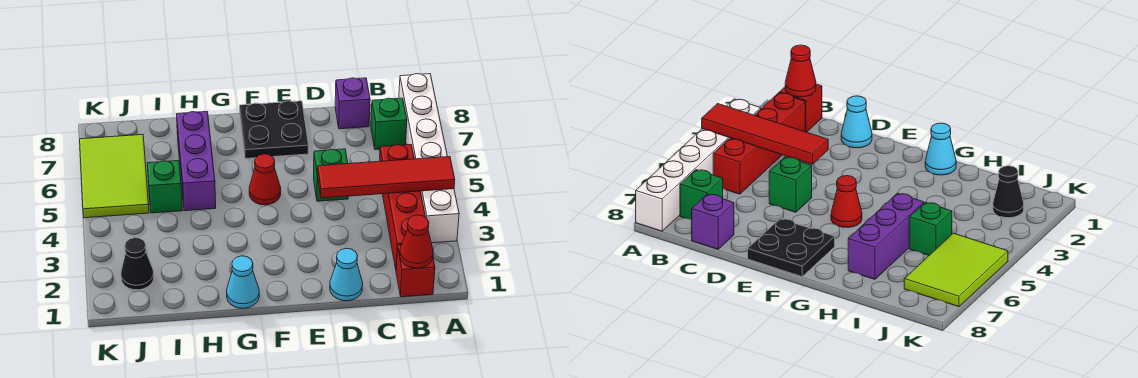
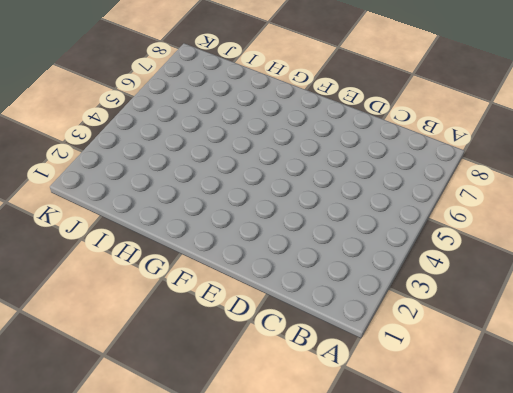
none -> white 1x6 brick [399,74,459,243]
none -> red 1x1 brick [396,245,435,297]
none -> red 1x4 brick [380,145,425,269]

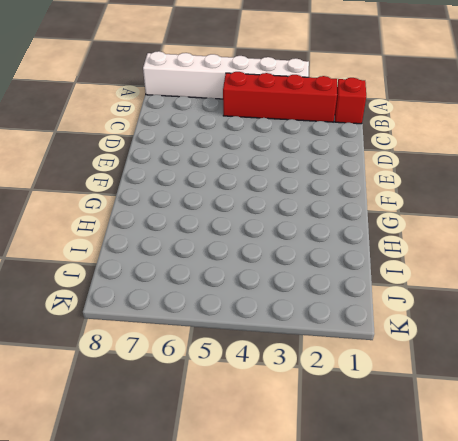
none -> green 1x1 brick [371,98,407,150]
none -> purple 1x1 brick [335,78,370,129]
none -> cyan 1x1 cone [330,248,363,301]

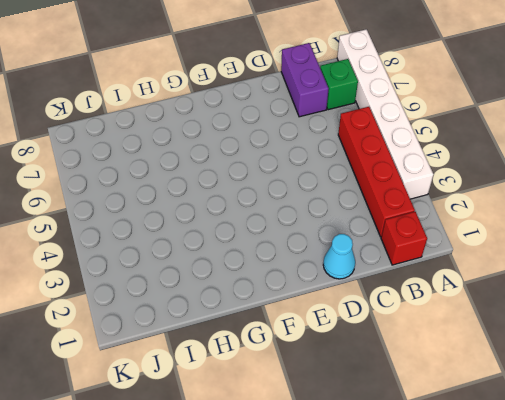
purple 1x2 brick [281,43,329,117] -> purple 1x1 brick [335,78,370,129]
none -> green 1x1 brick [314,149,348,201]
none -> black 2x2 plate [240,101,309,159]
none -> red 1x1 cone [249,154,281,205]

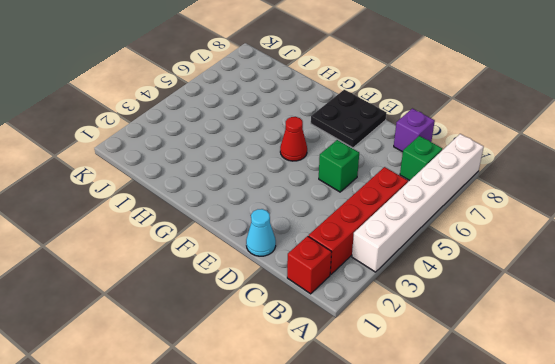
none -> cyan 1x1 cone [227,256,259,308]
none -> purple 1x3 brick [177,112,216,211]
none -> green 1x1 brick [147,161,182,213]

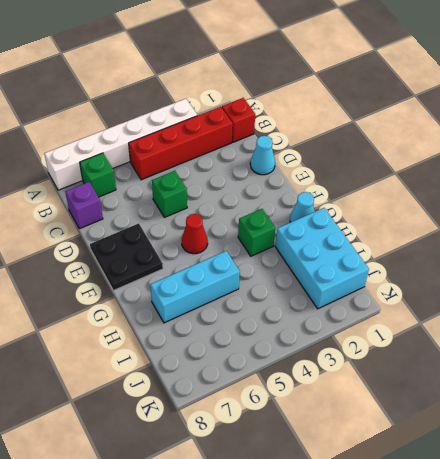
green 1x1 brick [238,209,275,256] -> green 1x1 brick moved to [147,161,182,213]
cyan 2x3 brick [275,208,369,309] -> black 1x1 cone [121,238,154,290]
cyan 1x3 brick [150,251,240,323] -> purple 1x3 brick [177,112,216,211]
none -> lime 2x3 tile [80,135,149,218]
none -> red 1x4 tile [317,157,455,198]
none -> red 1x1 cone [400,215,433,268]

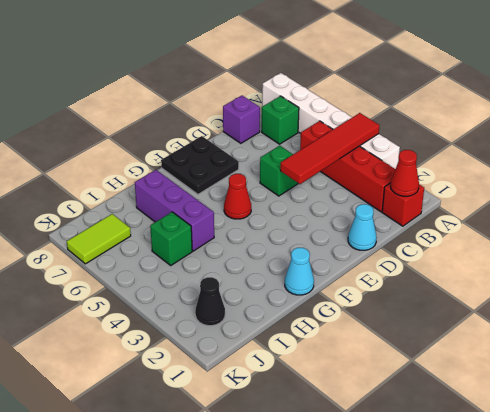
lime 1x2 tile [67,214,131,264] -> lime 2x3 tile [80,135,149,218]

